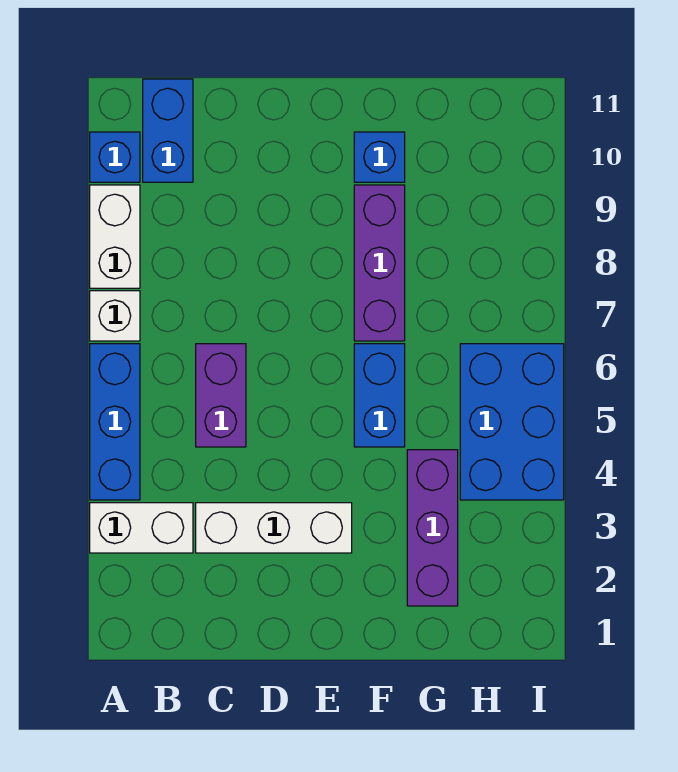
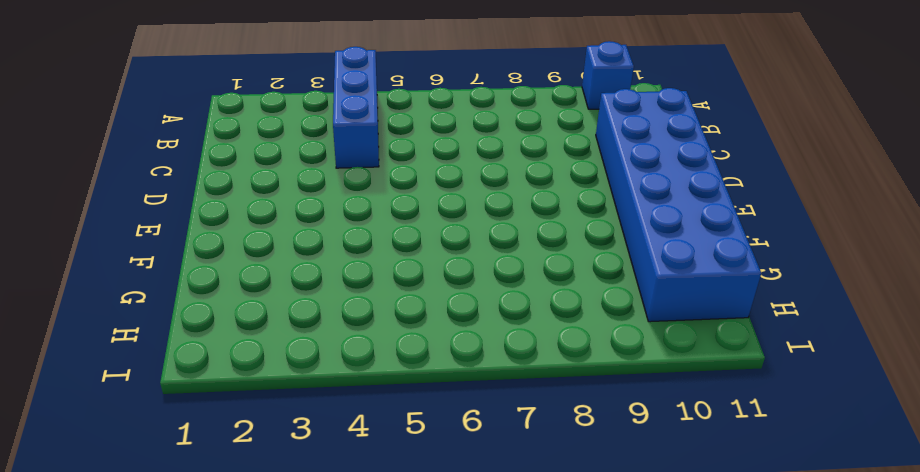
blue 1x3 brick [333,47,379,168] -> blue 1x3 brick turned to [90,344,140,500]
blue 2x6 brick [596,88,761,322] -> blue 1x1 brick [354,132,405,182]
none -> white 1x2 brick [90,503,193,553]
none -> white 1x1 brick [90,291,140,341]
none -> white 1x2 brick [90,185,140,288]

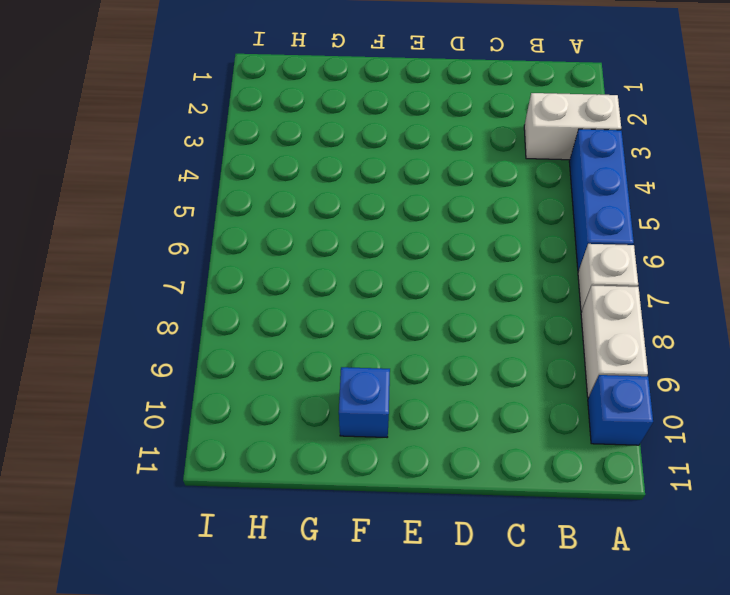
none -> blue 1x2 brick [143,79,193,182]
none -> white 1x3 brick [196,503,352,553]
none -> purple 1x2 brick [196,344,246,447]

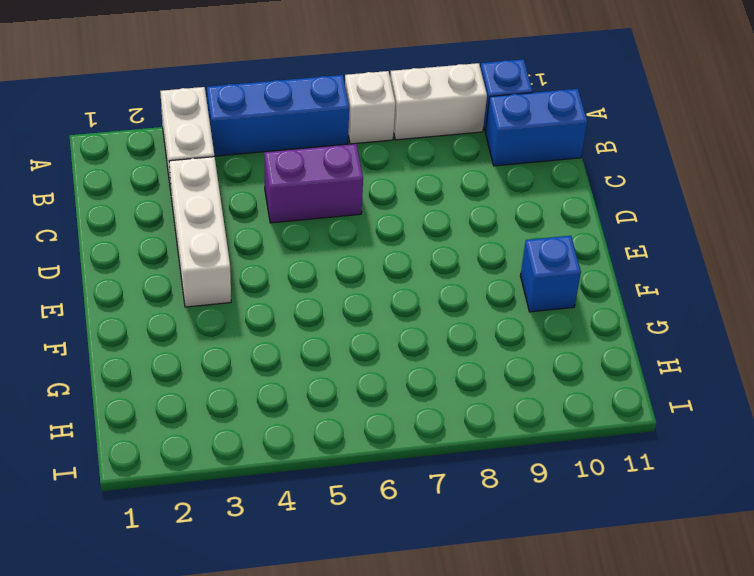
none -> blue 1x2 brick [354,344,405,447]
none -> purple 1x3 brick [354,185,405,341]
none -> purple 1x3 brick [407,450,458,606]

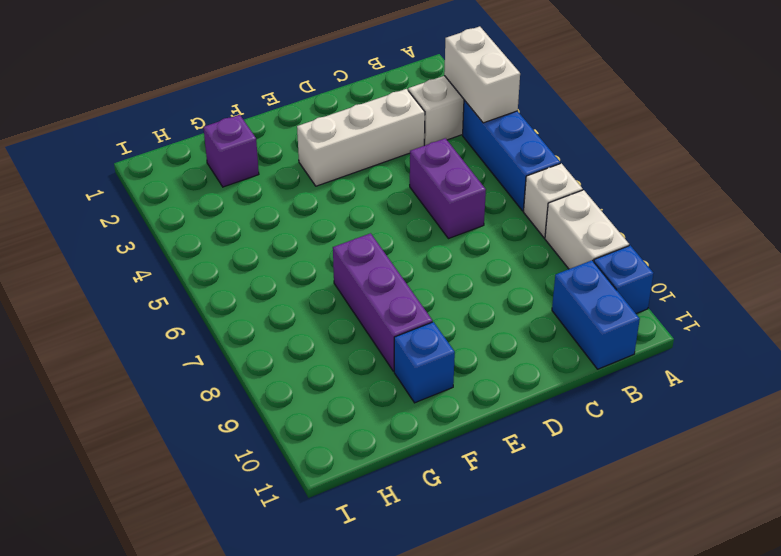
white 1x2 brick [444,26,520,123] -> none
purple 1x1 brick [203,115,259,187] -> purple 1x3 brick [407,450,458,606]
none -> blue 1x2 brick [354,344,405,447]
none -> blue 2x3 brick [460,344,564,500]

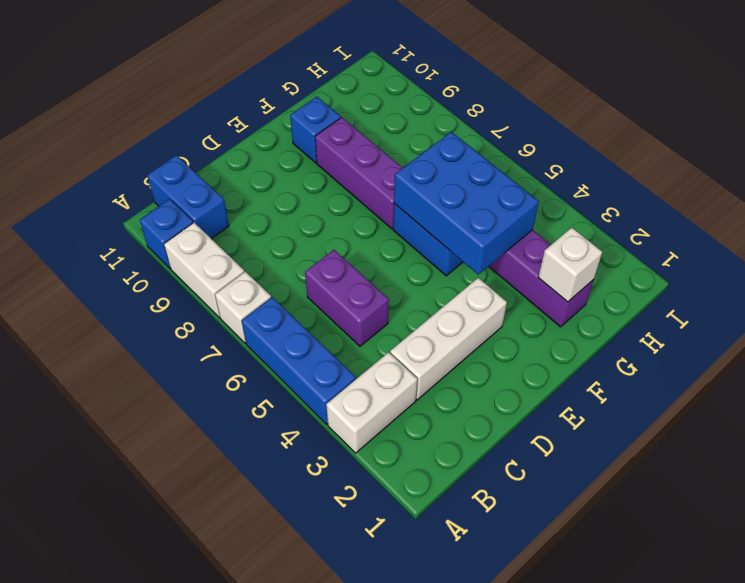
blue 2x3 brick [394,132,539,274] -> blue 2x3 brick moved to [460,344,564,500]
white 1x1 brick [538,228,602,302] -> none

